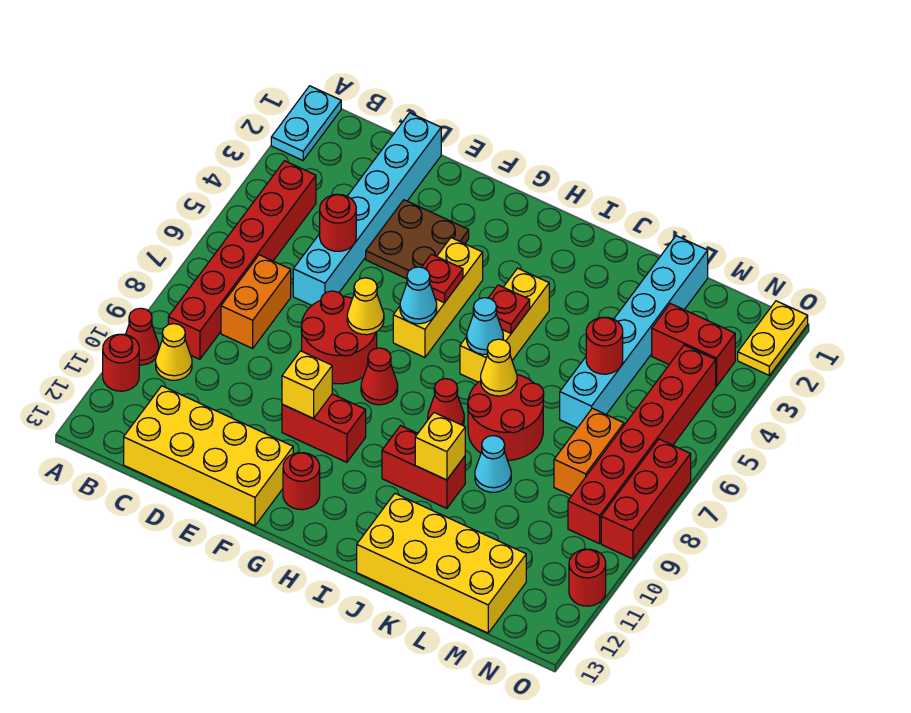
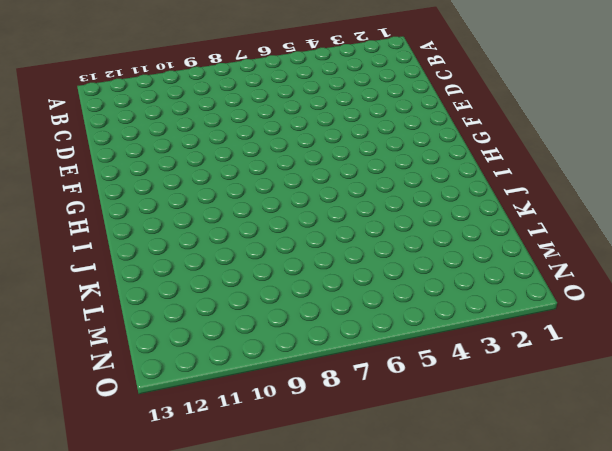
none -> cyan 1x2 plate [271,86,341,160]
none -> red 1x1 cone [126,308,159,365]
none -> red 1x1 round brick [103,334,139,391]
none -> red 1x6 brick [168,161,316,359]

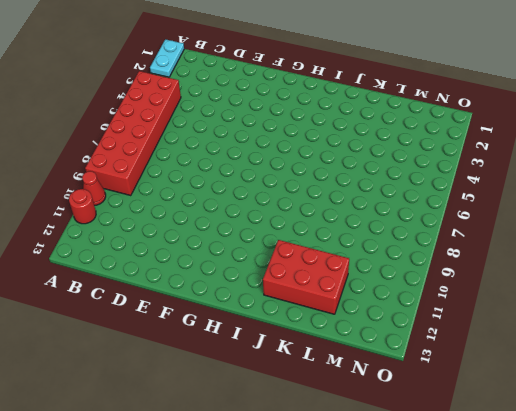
red 2x6 brick [85,71,181,196] -> red 1x6 brick [168,161,316,359]
red 2x3 brick [263,240,349,314] -> yellow 2x4 brick [357,494,526,633]
none -> yellow 1x1 cone [156,324,192,380]
none -> orange 1x2 brick [221,255,291,348]
none -> yellow 2x4 brick [124,386,293,526]
none -> cyan 1x6 brick [293,113,441,305]

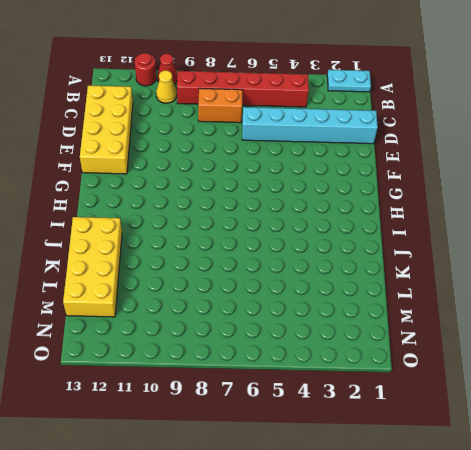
none -> brown 2x2 plate [366,200,469,279]
none -> red 2x2 round brick [301,291,377,384]
none -> red 1x2 brick [282,394,366,462]
none -> yellow 1x3 brick [393,238,483,357]

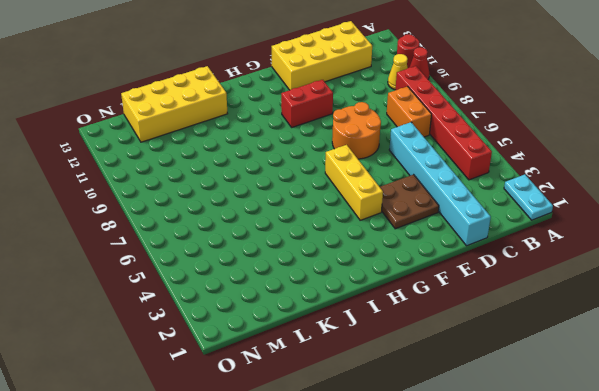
orange 2x2 round brick [332,102,381,159] -> red 2x2 round brick [301,291,377,384]
none -> red 1x1 cone [361,348,398,405]
none -> red 1x1 round brick [283,453,320,510]
none -> yellow 1x3 brick [460,268,549,382]
none -> red 1x1 cone [428,379,464,425]

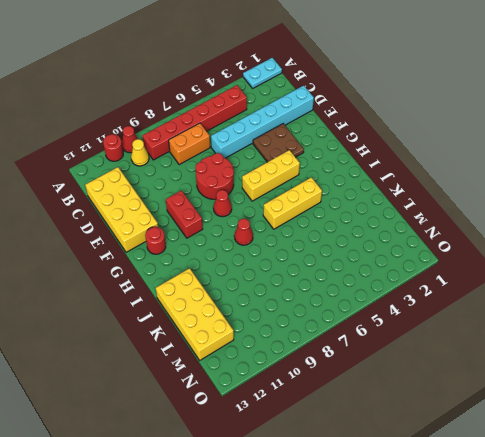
none -> red 1x2 brick [382,426,465,508]
none -> red 2x2 round brick [468,375,544,460]
none -> cyan 1x1 cone [475,436,511,492]
none -> cyan 1x6 brick [560,236,708,428]

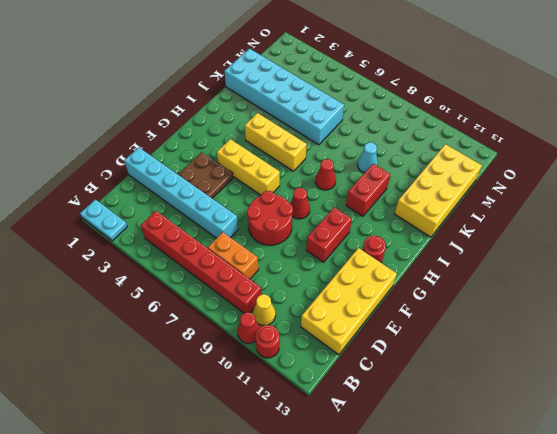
cyan 2x6 brick [224,49,344,145] -> cyan 1x6 brick [560,236,708,428]
none -> red 2x2 round brick [468,375,544,460]
none -> red 1x2 brick [652,303,735,386]
none -> orange 1x2 brick [554,408,624,496]
none -> red 1x6 brick [568,345,716,544]

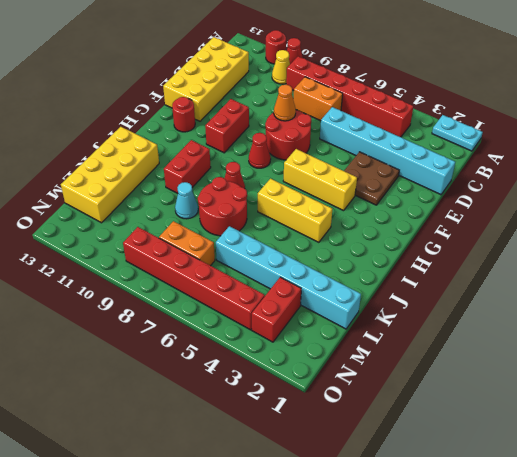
orange 1x1 cone [274,85,296,121] -> none
none -> yellow 1x2 plate [738,301,808,375]
none -> red 1x3 brick [601,439,691,559]
none -> red 1x1 round brick [569,549,606,606]
none -> red 1x1 round brick [320,194,356,251]

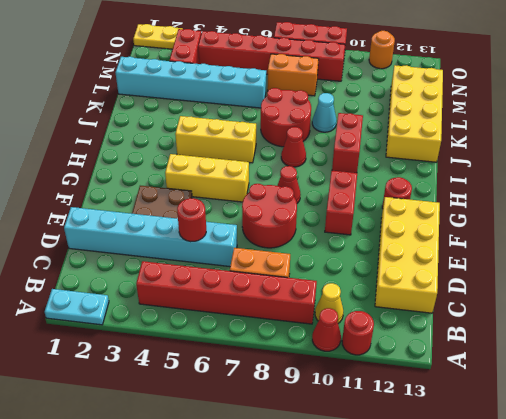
orange 1x1 round brick [369,31,395,69] -> red 1x1 round brick [569,549,606,606]
none -> yellow 1x1 cone [347,278,384,335]
none -> yellow 1x1 brick [282,351,332,418]
none -> red 1x1 plate [422,254,463,303]
none -> cyan 1x1 cone [400,267,437,324]

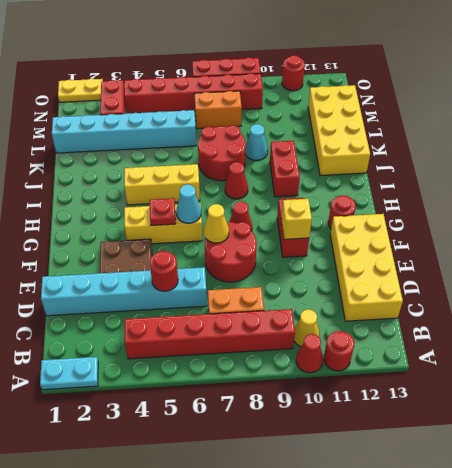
none -> red 1x1 plate [489,285,530,333]
none -> cyan 1x1 cone [467,298,503,354]
none -> yellow 1x1 cone [481,339,517,396]
none -> yellow 1x1 brick [415,413,465,480]

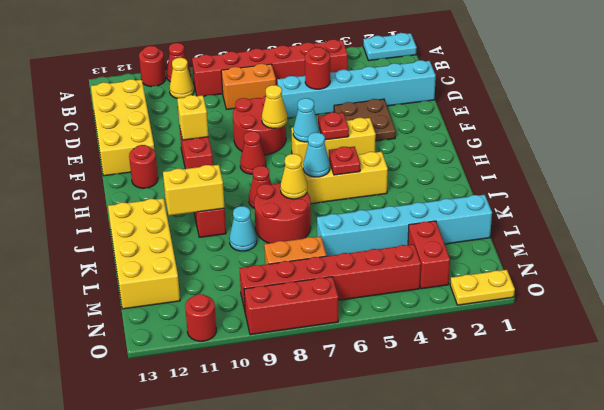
yellow 1x2 brick [163,165,225,216] -> yellow 1x1 brick [415,413,465,480]
none -> red 1x1 round brick [586,317,623,374]

